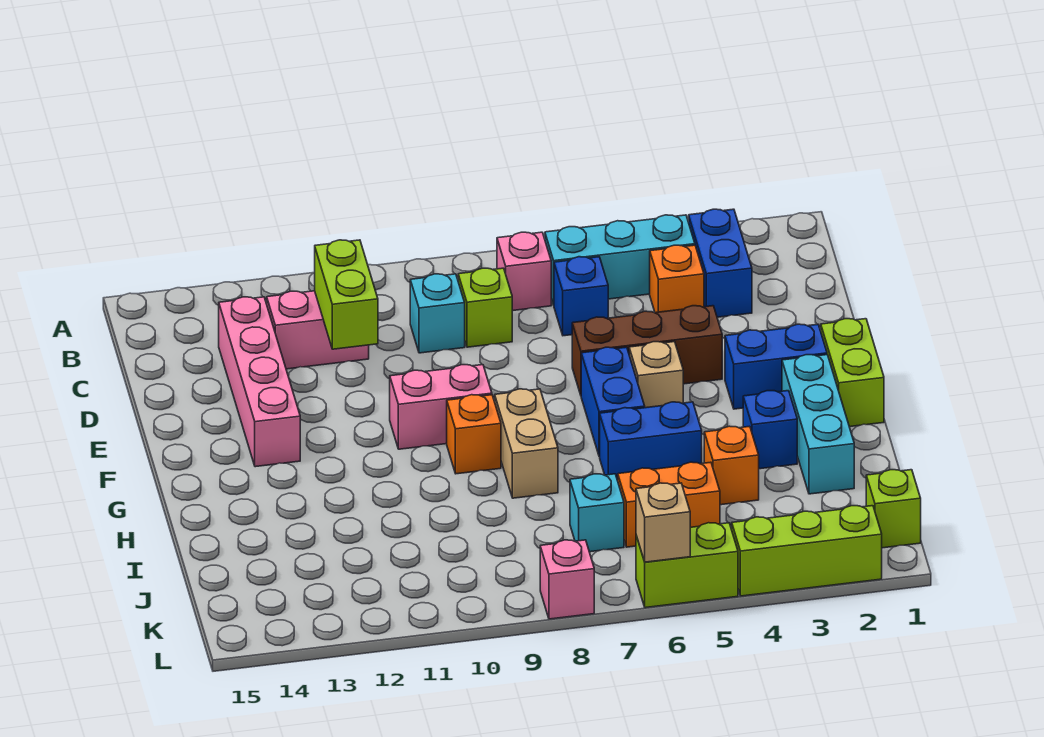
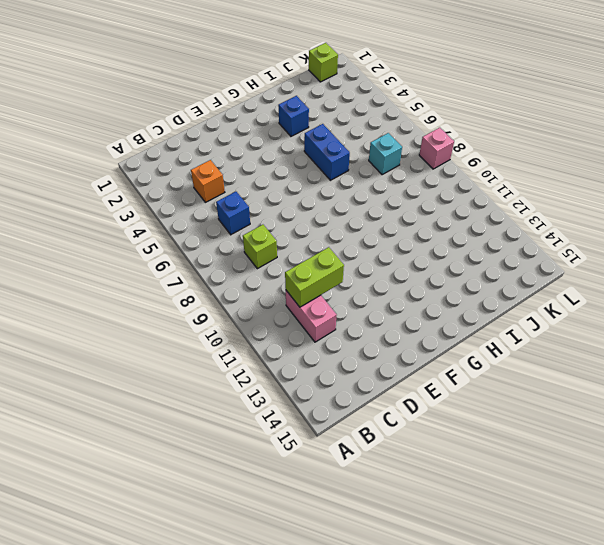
none -> blue 1x2 brick [689,209,752,317]
none -> cyan 1x3 brick [545,215,695,305]
none -> pink 1x1 brick [497,232,551,311]

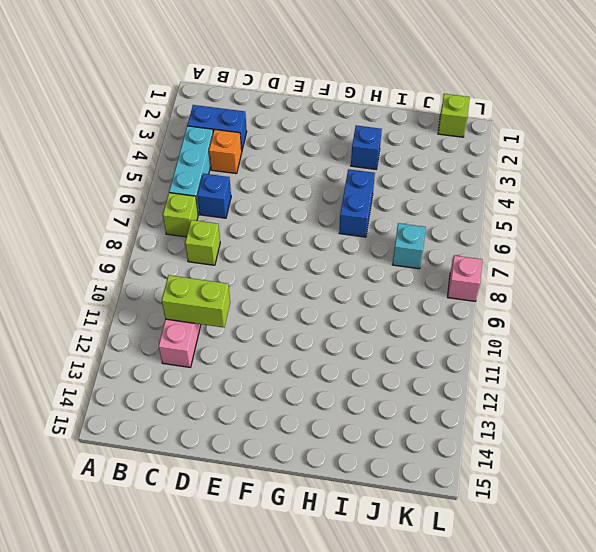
lime 1x1 brick [163,193,198,237] -> pink 1x1 brick [497,232,551,311]
none -> cyan 1x1 brick [410,274,465,353]
none -> pink 1x4 brick [219,297,300,467]
none -> brown 1x3 brick [572,306,722,395]

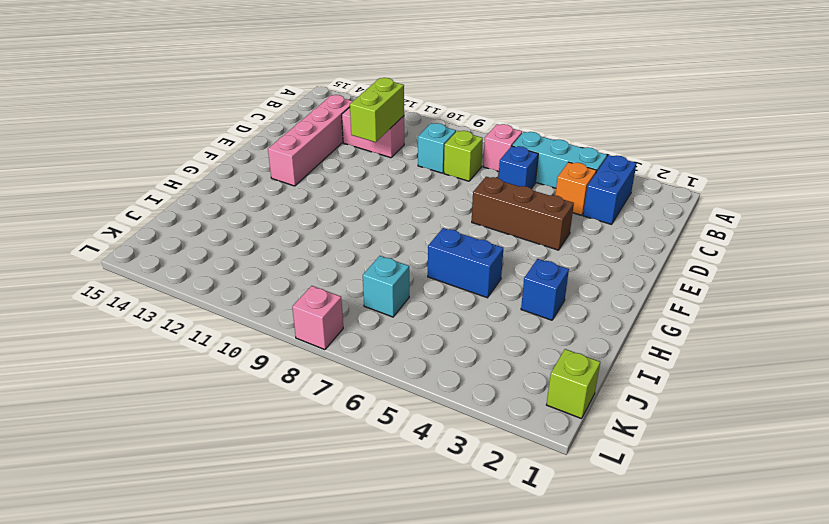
none -> lime 1x2 brick [821,319,884,427]
none -> blue 1x2 brick [725,324,827,409]
none -> tan 1x1 brick [629,342,683,408]

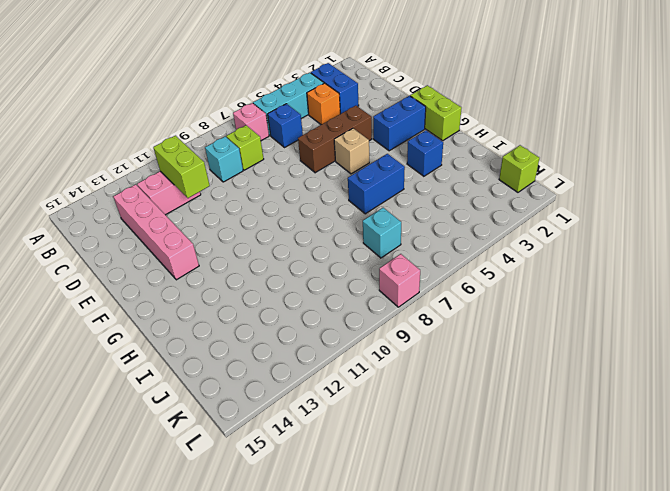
none -> blue 1x2 brick [581,347,645,457]
none -> pink 1x2 brick [390,365,492,449]
none -> cyan 1x3 brick [782,355,854,494]

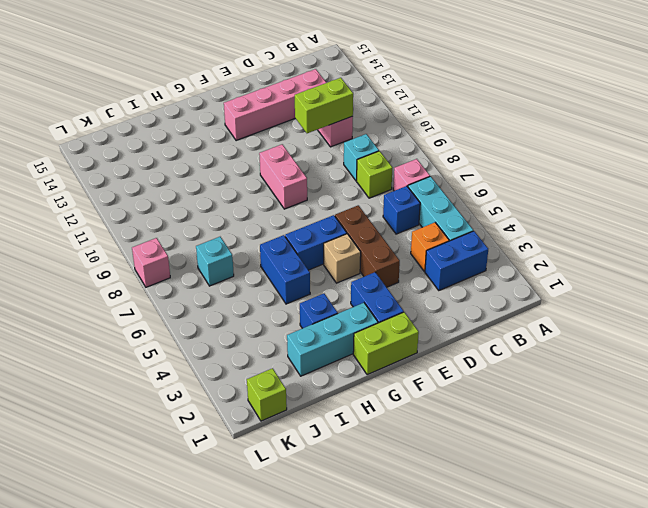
none -> tan 1x2 brick [495,389,558,498]
none -> orange 1x1 brick [447,395,501,474]
none -> orange 1x1 brick [704,426,759,505]

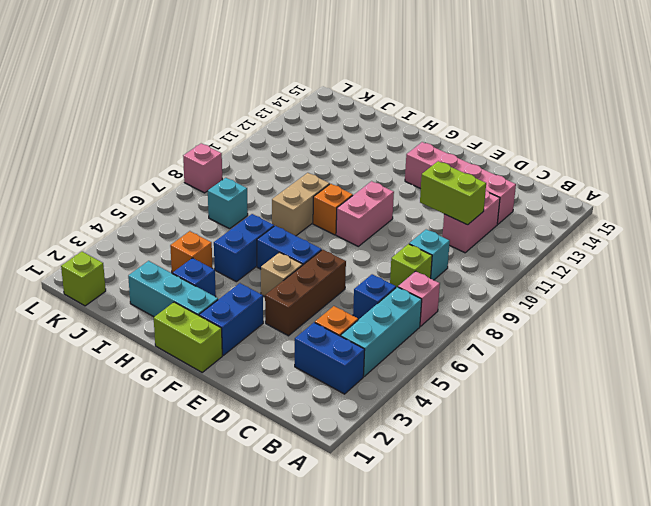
tan 1x2 brick [272,173,330,236] -> tan 1x2 brick turned to [495,389,558,498]
none -> orange 1x2 brick [618,462,720,547]
none -> lime 1x3 brick [732,506,882,596]
none -> lime 1x2 brick [636,523,738,608]

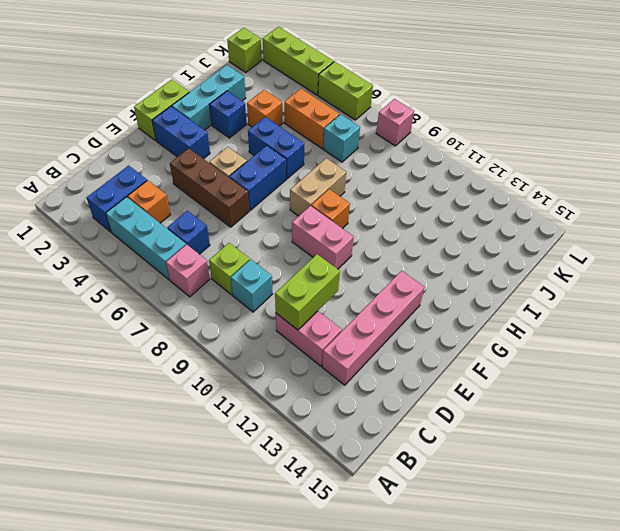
none -> tan 1x1 brick [636,483,690,562]

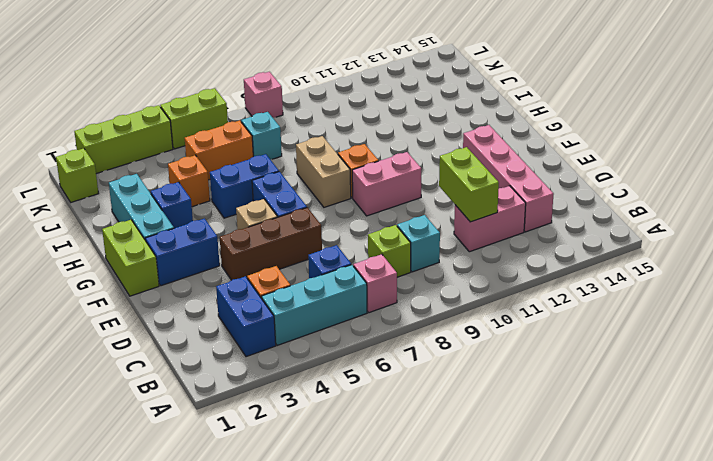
none -> tan 1x1 brick [636,483,690,562]

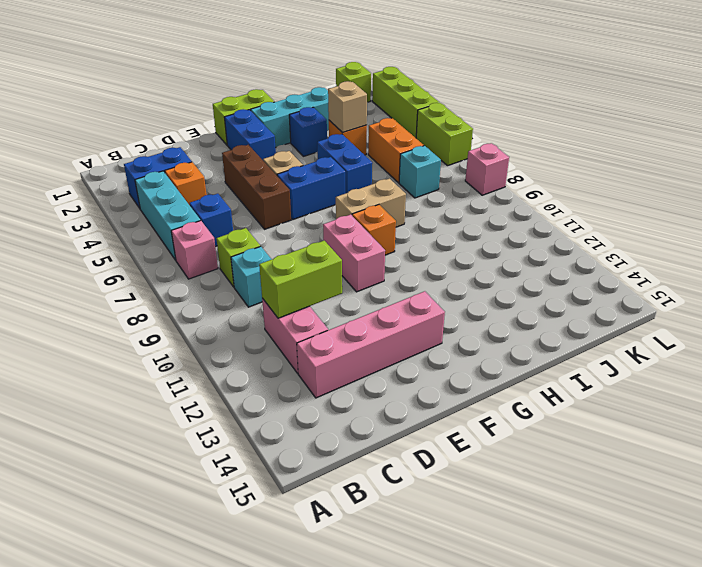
tan 1x1 brick [328,81,367,133] -> tan 1x1 brick moved to [636,483,690,562]

